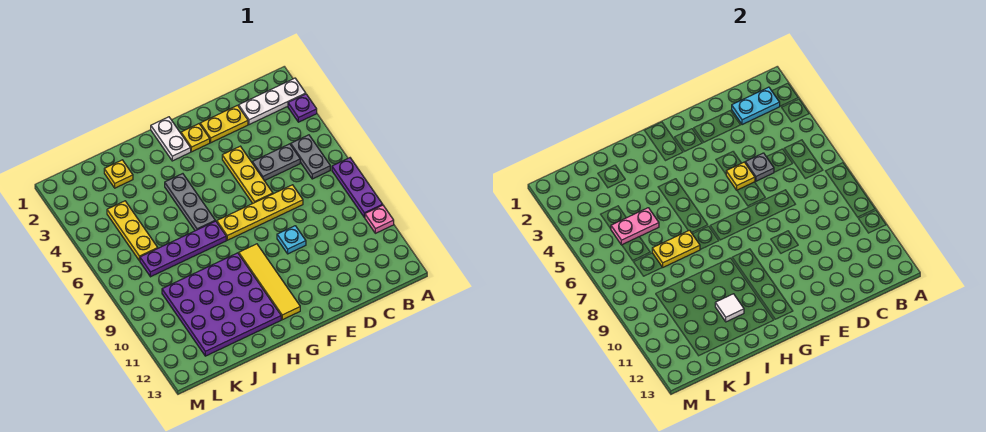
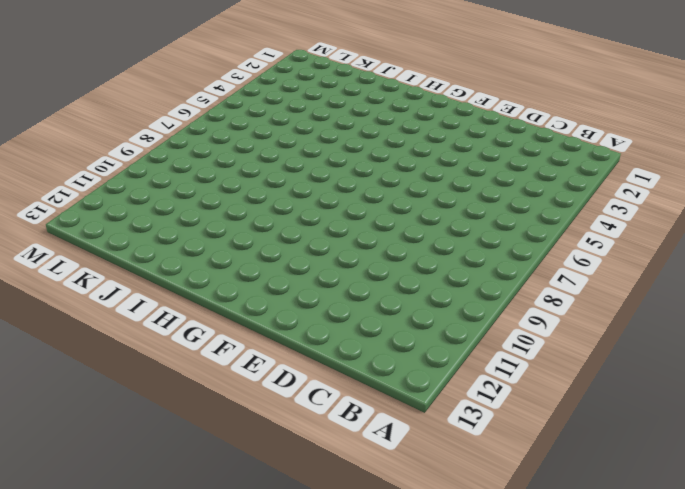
none -> white 1x3 plate [239,78,306,125]
none -> purple 1x1 plate [288,94,317,122]
none -> purple 1x3 plate [332,158,383,218]

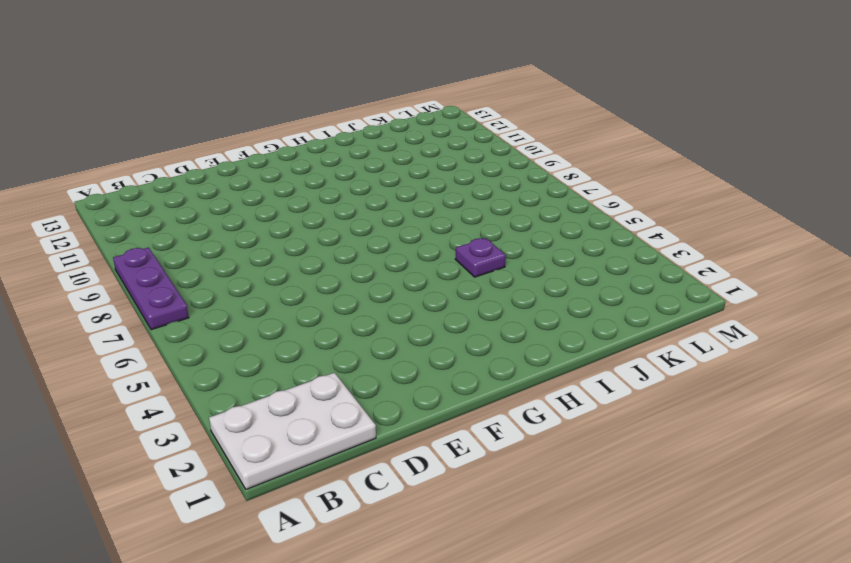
white 2x3 plate [209,373,376,489] -> white 1x3 plate [239,78,306,125]
purple 1x1 plate [455,238,506,277] -> purple 1x1 plate moved to [288,94,317,122]
none -> pink 1x1 plate [365,205,394,233]
none -> grey 1x2 plate [291,135,330,179]
none -> grey 1x2 plate [252,144,300,181]

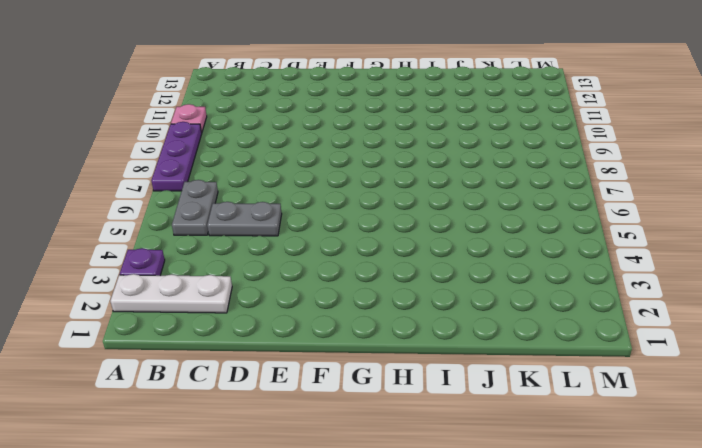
none -> yellow 1x2 plate [200,105,248,143]
none -> yellow 1x4 plate [217,185,303,240]
none -> yellow 1x3 plate [222,146,273,203]

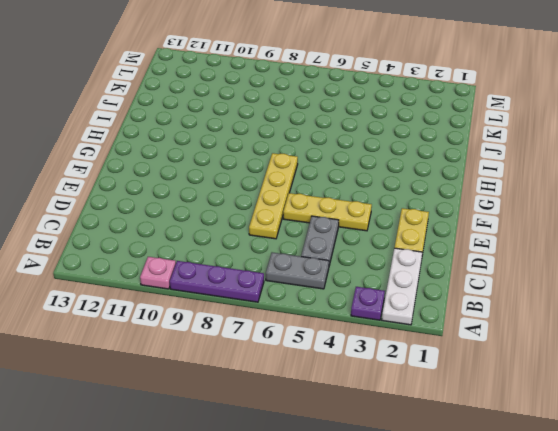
none -> cyan 1x1 plate [277,226,306,254]
none -> yellow 1x1 plate [181,124,210,152]
none -> white 1x2 plate [151,117,191,161]

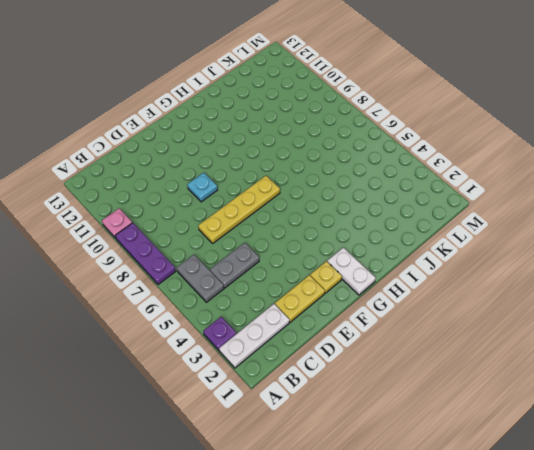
none -> yellow 1x3 plate [222,146,273,203]
none -> yellow 1x4 tile [239,244,300,320]
none -> grey 1x3 plate [165,174,215,231]

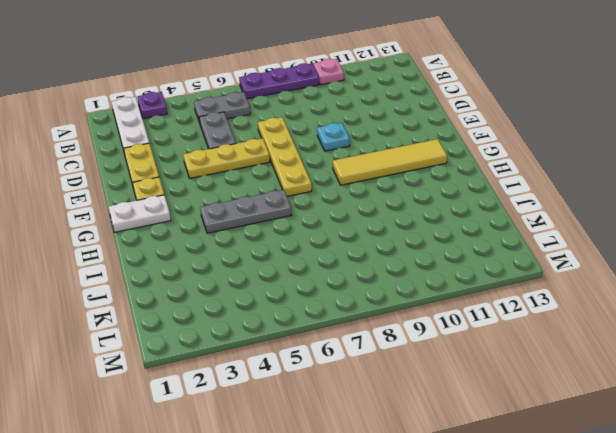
none -> purple 1x4 plate [140,221,226,277]
none -> purple 4x4 plate [162,253,281,356]
none -> yellow 1x1 plate [104,160,133,188]

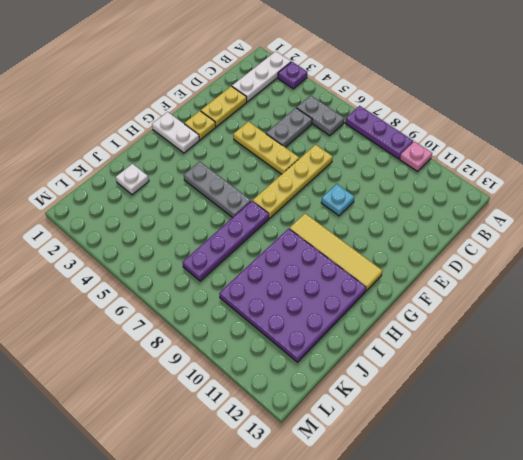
white 1x1 plate [116,164,149,195] -> yellow 1x1 plate [104,160,133,188]
none -> yellow 1x3 plate [107,201,158,261]
none -> cyan 1x2 plate [732,87,780,125]
none -> grey 1x1 plate [745,153,774,181]

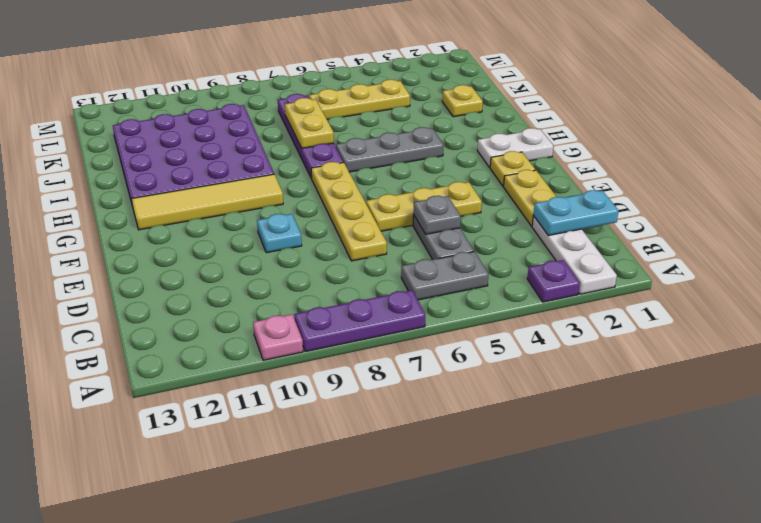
cyan 1x2 plate [533,190,619,236] -> cyan 1x2 plate turned to [732,87,780,125]
none -> yellow 1x1 plate [726,162,755,190]
none -> white 1x1 tile [715,294,744,322]
none -> pink 1x2 plate [611,208,659,245]

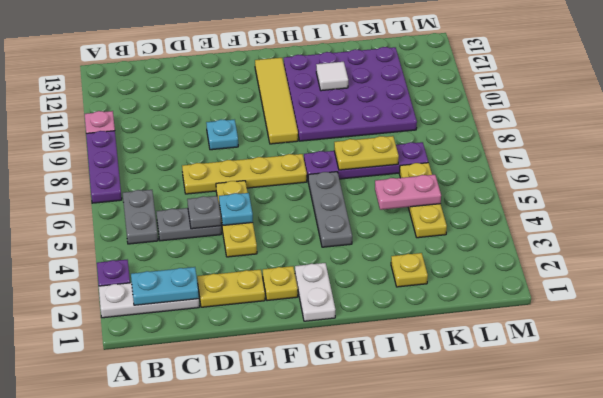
cyan 1x1 plate [219,193,253,225] -> yellow 1x1 plate [726,162,755,190]

